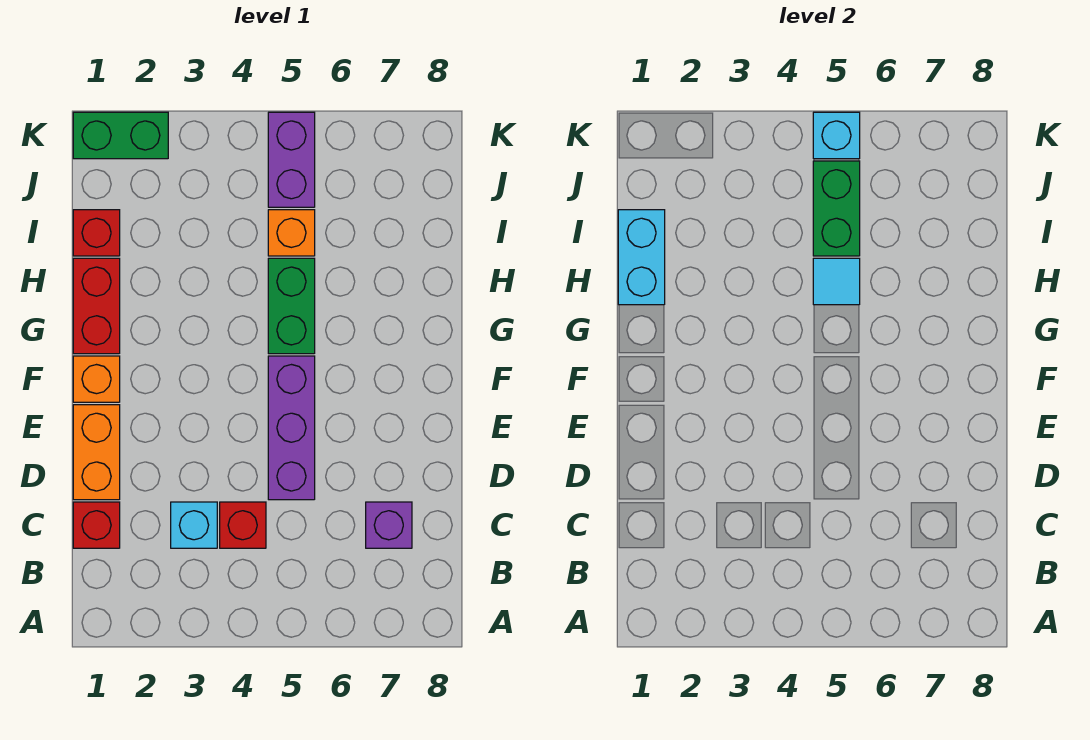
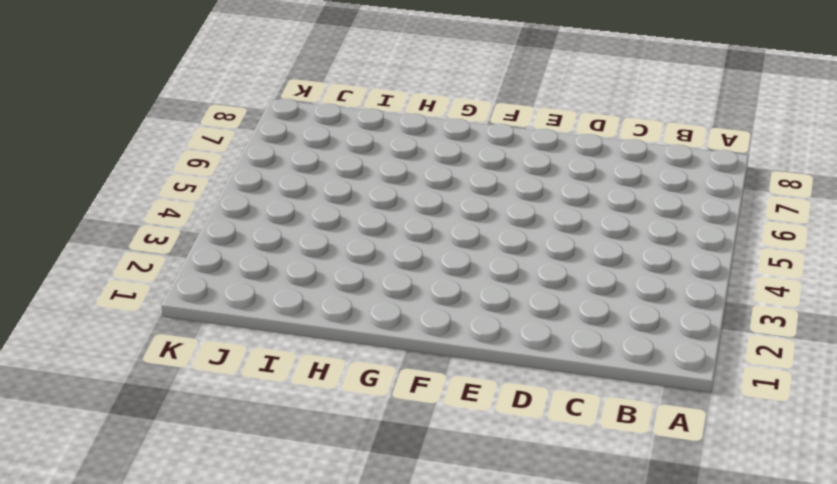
none -> red 1x1 brick [73,502,120,548]
none -> cyan 1x1 brick [171,502,217,548]
none -> red 1x1 brick [220,502,266,548]

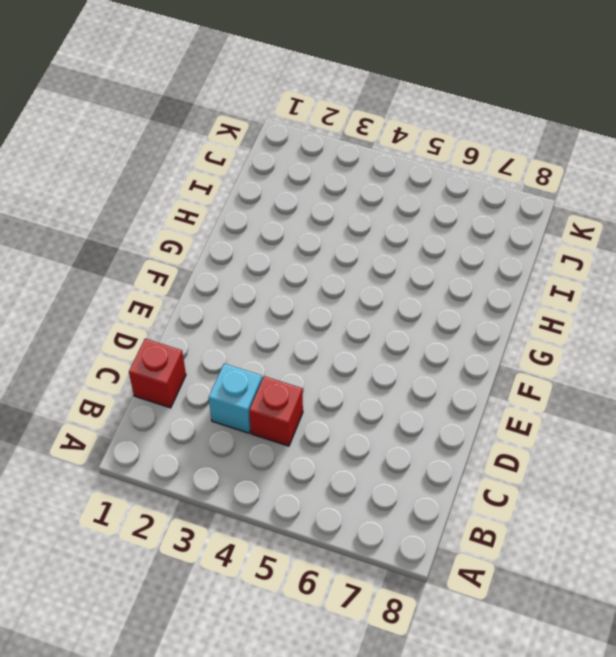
none -> purple 1x1 brick [366,502,412,548]
none -> orange 1x2 brick [73,405,120,500]
none -> purple 1x3 brick [268,356,315,500]

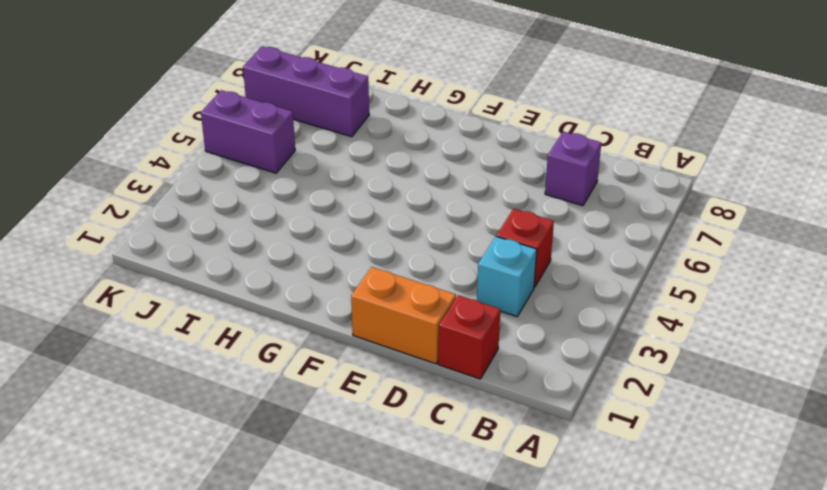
purple 1x3 brick [243,46,369,137] -> purple 1x3 brick moved to [268,356,315,500]
none -> orange 1x1 brick [73,356,120,402]
none -> red 1x2 brick [73,258,120,354]
none -> green 1x2 brick [268,258,315,354]

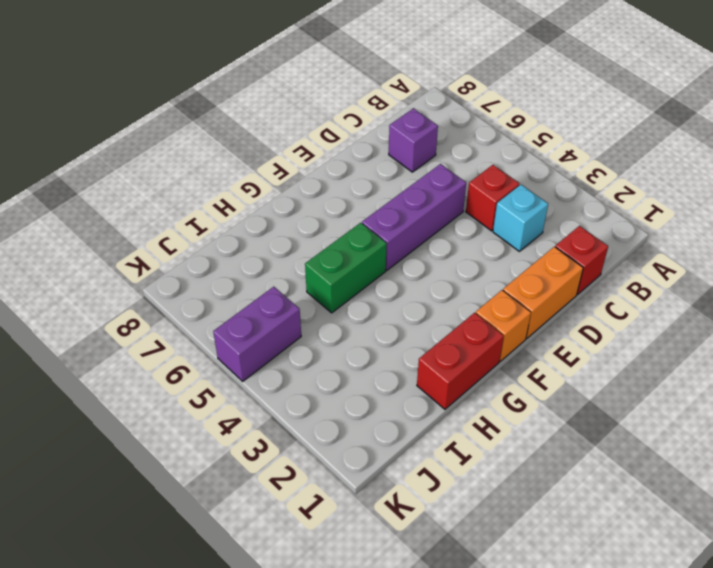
none -> red 1x1 brick [73,210,120,256]
none -> orange 1x1 brick [268,210,315,256]
none -> green 1x2 brick [73,112,168,159]

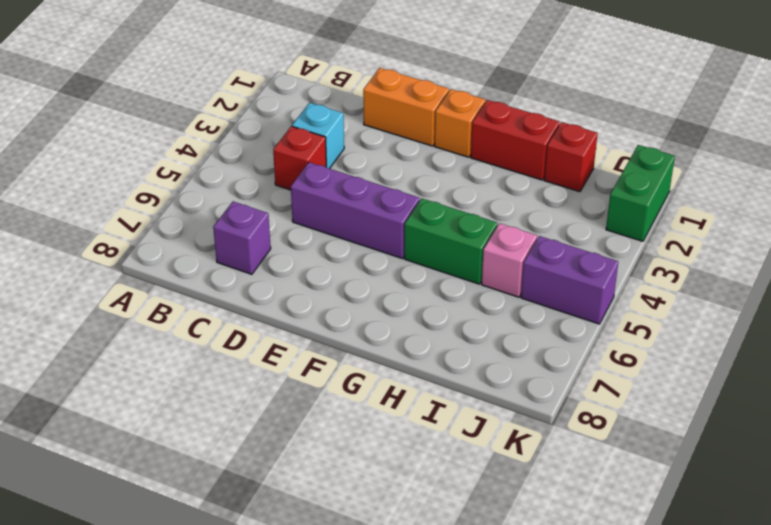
pink 1x1 brick [482,223,537,297] -> orange 1x1 brick [268,210,315,256]
none -> red 1x1 brick [73,502,120,548]
none -> cyan 1x2 brick [618,210,665,305]
none -> cyan 1x1 tile [813,258,860,305]

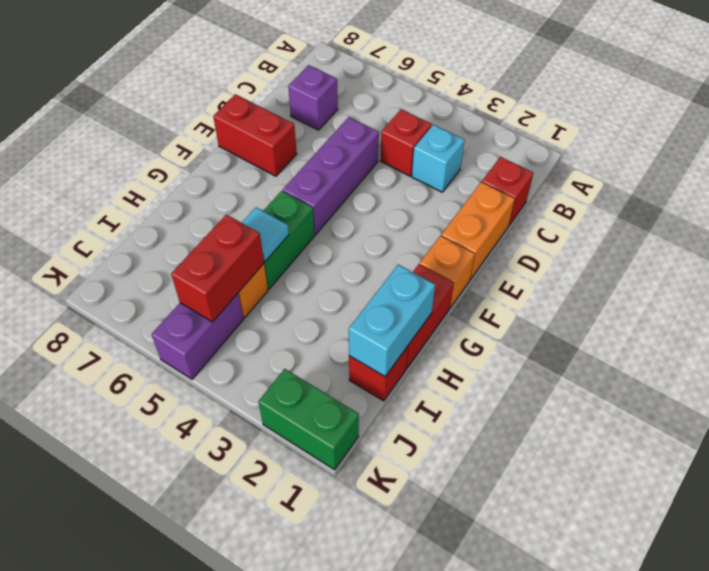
red 1x2 brick [213,94,297,176] -> none
red 1x2 brick [171,215,264,322] -> green 1x2 brick [813,161,860,256]
none -> cyan 1x1 brick [813,112,860,159]

